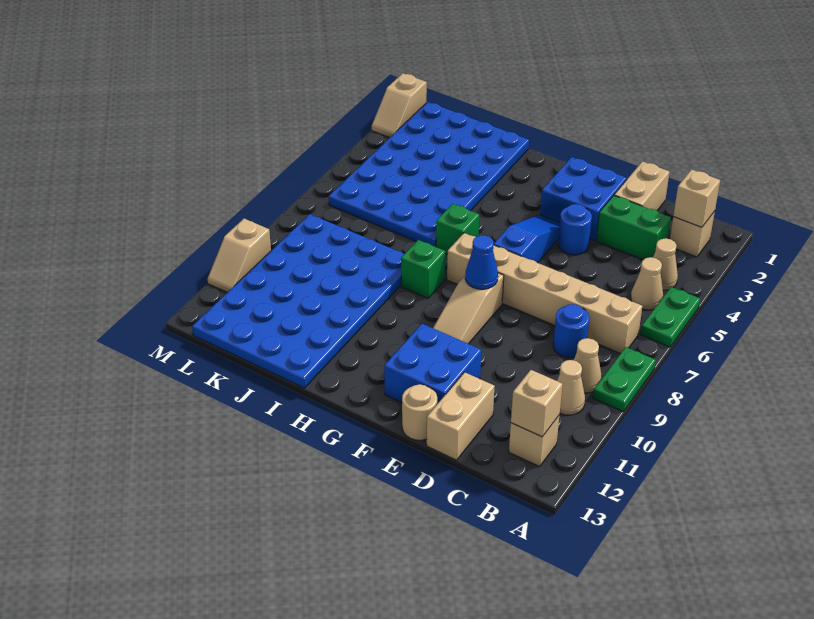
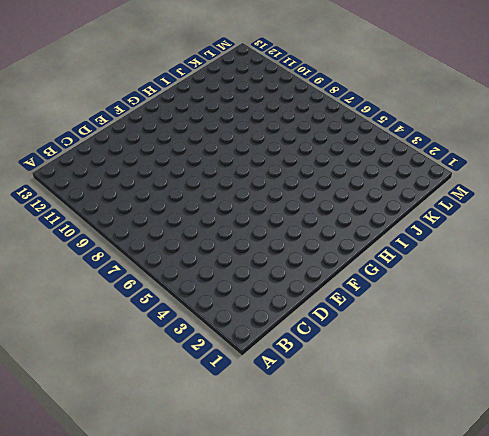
none -> green 1x2 plate [641,287,700,347]
none -> green 1x2 plate [593,347,656,412]
none -> tan 1x1 brick [670,211,715,257]

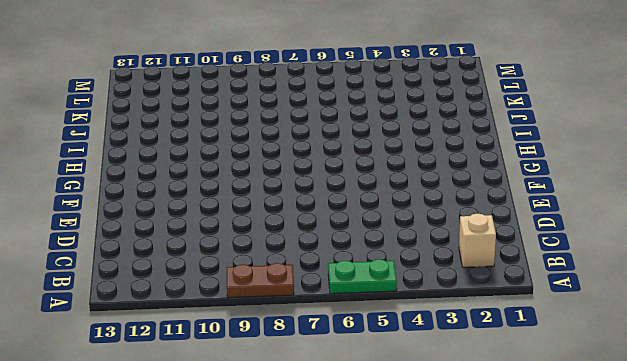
brown 1x2 plate [227,263,294,298] -> green 1x2 plate [593,347,656,412]
none -> tan 1x1 cone [653,238,678,291]
none -> tan 1x1 cone [631,257,663,310]
none -> tan 1x6 brick [447,233,642,354]

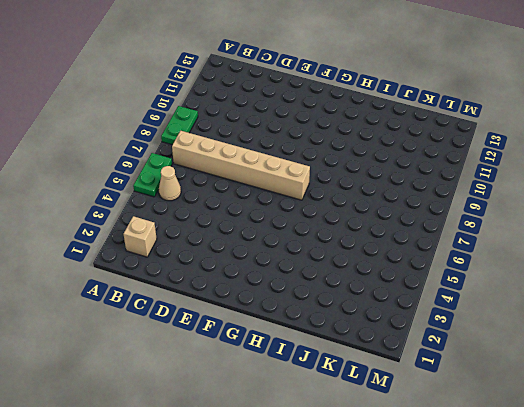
none -> tan 1x1 cone [653,238,678,291]
none -> tan 1x1 cone [574,338,602,393]
none -> tan 1x1 cone [557,360,585,415]

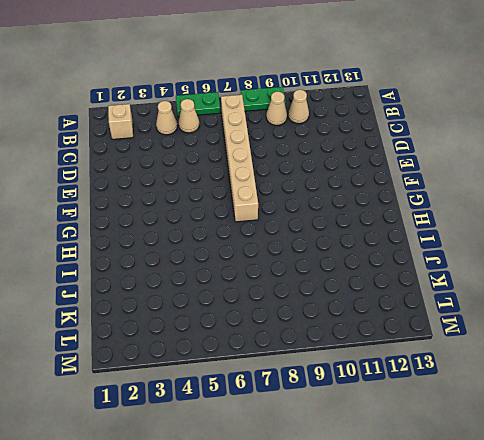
none -> tan 1x1 brick [509,416,559,467]
none -> green 1x2 brick [596,196,671,260]
none -> blue 1x1 round brick [553,304,589,358]

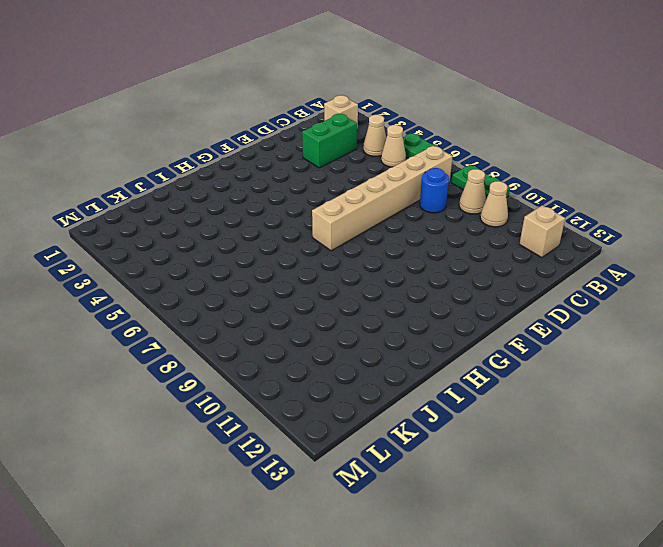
none -> tan 1x2 brick [614,161,669,210]
none -> tan 1x2 brick [427,372,495,460]
none -> blue 2x2 brick [540,157,627,241]

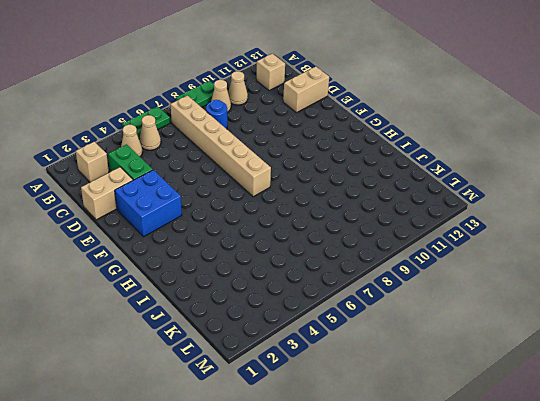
none -> blue 1x1 round brick [558,204,592,255]
none -> blue 2x2 brick [384,324,481,404]
none -> tan 1x1 round brick [402,384,437,440]

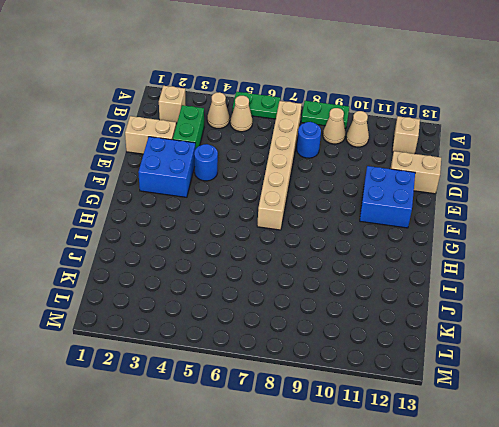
none -> tan 1x1 round brick [402,384,437,440]
none -> blue 1x3 slope [494,215,560,263]
none -> tan 1x3 slope [433,273,504,344]

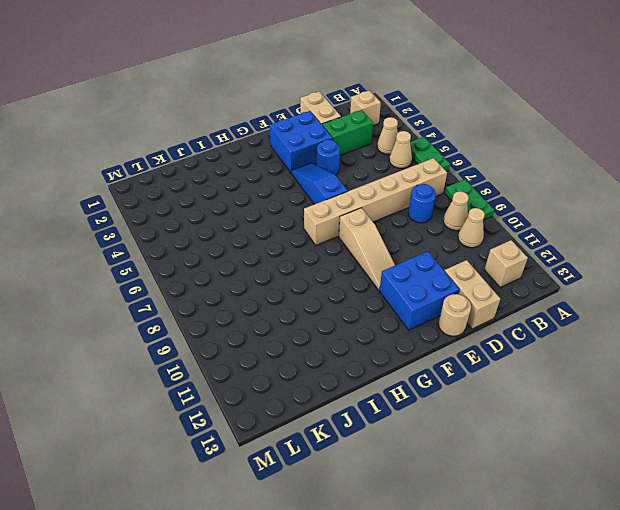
none -> green 1x1 brick [436,204,479,254]
none -> green 1x1 brick [401,240,445,298]
none -> blue 4x6 plate [329,102,529,247]

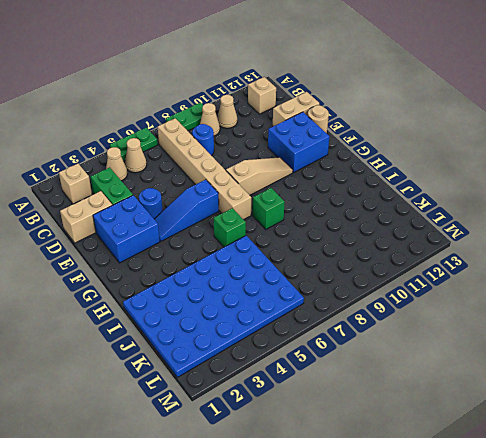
none -> blue 4x6 plate [192,214,404,388]
none -> tan 1x2 slope [372,73,427,138]
none -> tan 1x2 slope [208,219,271,292]

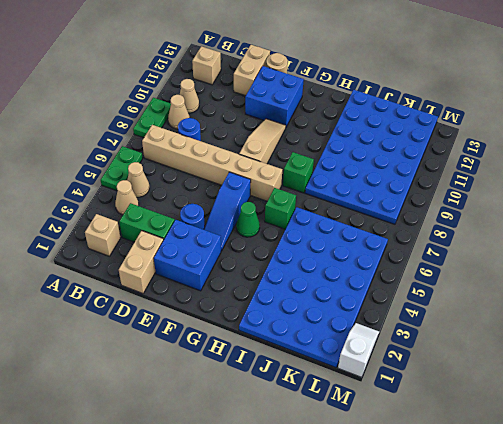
green 1x1 cone [236,202,260,237] -> none
white 1x2 slope [338,323,379,377] -> tan 1x2 slope [372,73,427,138]
none -> tan 1x2 slope [208,219,271,292]
none -> tan 1x1 brick [673,170,720,227]
none -> tan 1x1 brick [511,370,562,437]

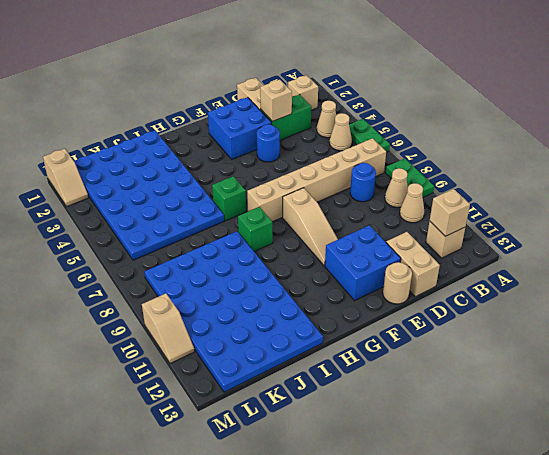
tan 1x1 brick [260,80,292,121] -> tan 1x1 brick moved to [673,170,720,227]
none -> blue 1x3 slope [494,215,560,263]
none -> blue 1x1 cone [465,235,498,289]

